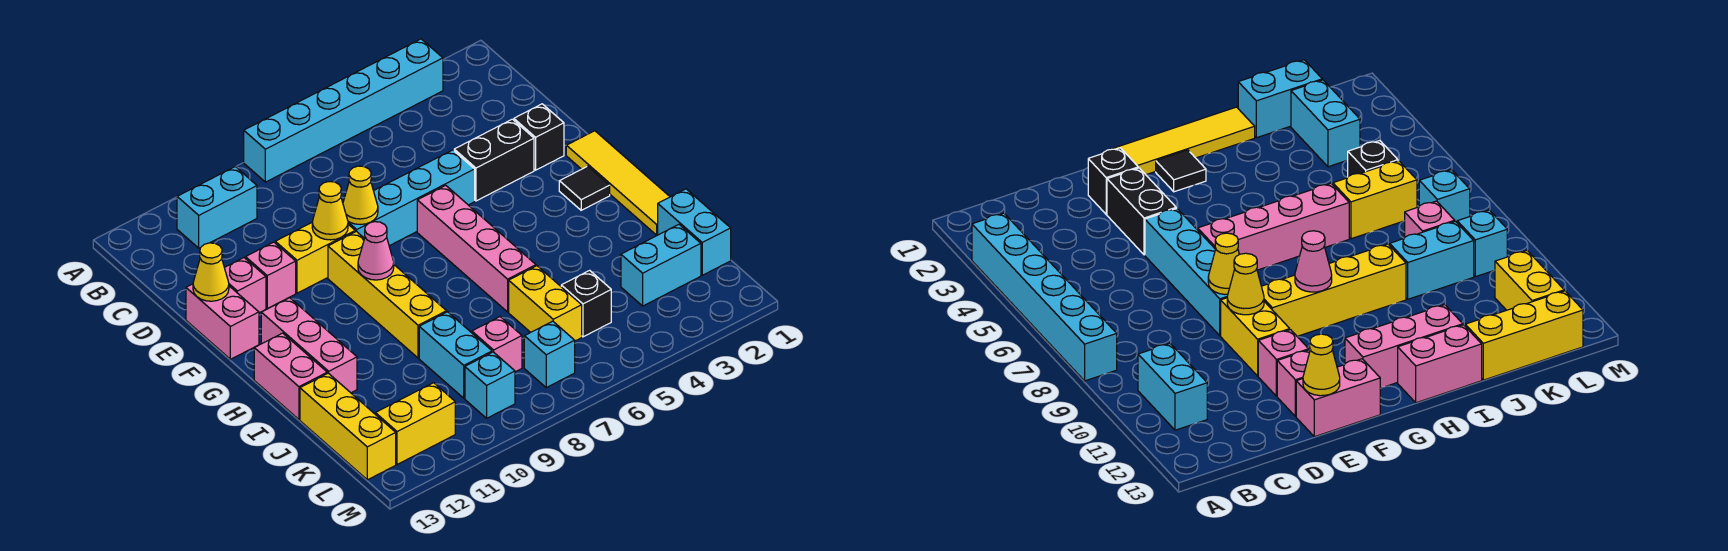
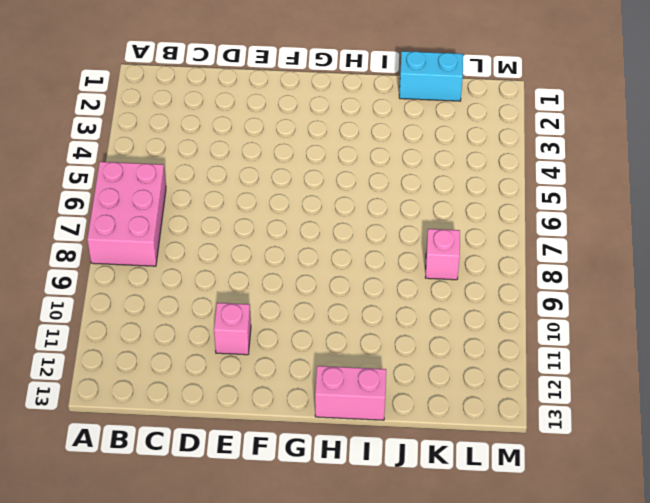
pink 2x3 brick [87,162,166,266] -> cyan 1x6 brick [244,39,443,182]
none -> cyan 1x2 brick [177,167,257,248]
none -> black 1x1 brick [514,104,564,170]
none -> black 1x2 brick [454,119,534,201]

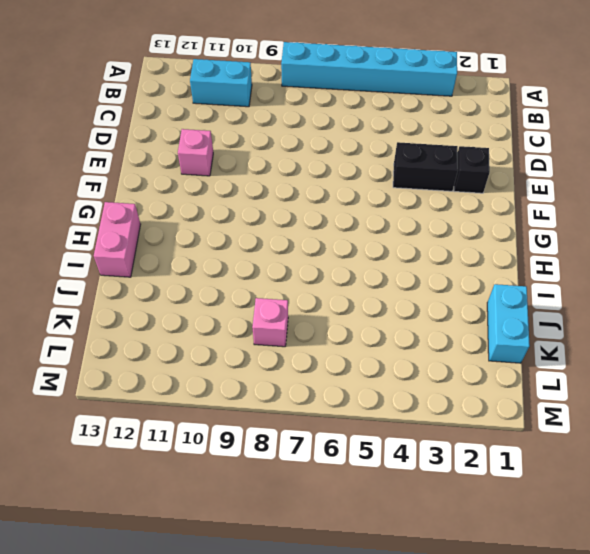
none -> cyan 1x4 brick [348,150,475,246]
none -> yellow 1x2 brick [275,223,355,293]
none -> pink 1x1 brick [225,258,266,313]

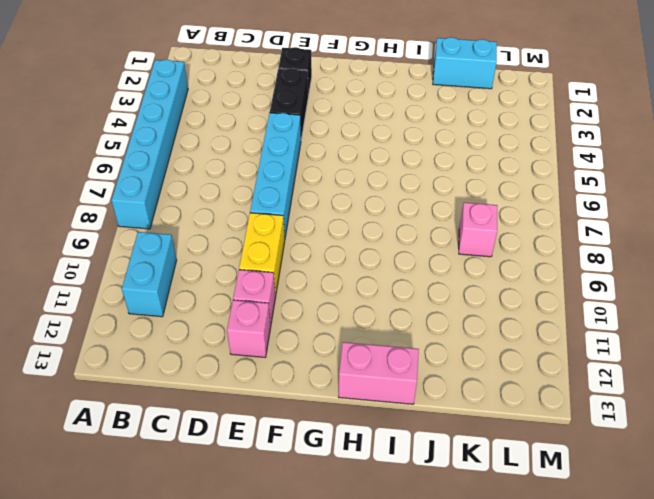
none -> pink 1x2 brick [186,284,259,359]
none -> yellow 1x4 tile [566,131,670,235]
none -> pink 1x4 brick [417,185,536,312]

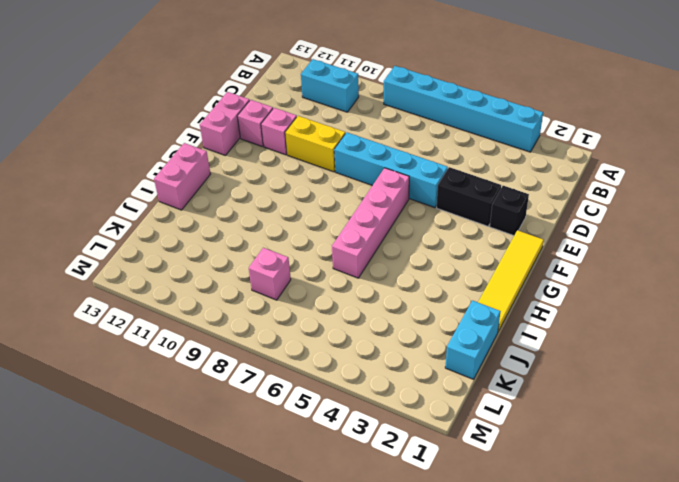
none -> yellow 1x4 brick [328,231,447,358]
none -> black 1x1 tile [559,166,610,210]
none -> pink 1x3 brick [261,298,357,393]

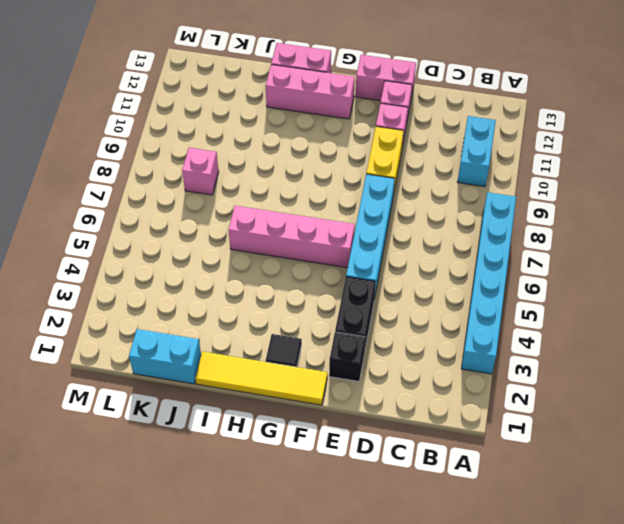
none -> yellow 1x4 brick [328,231,447,358]
none -> yellow 1x2 brick [509,266,582,341]
none -> cyan 1x2 brick [419,312,492,398]

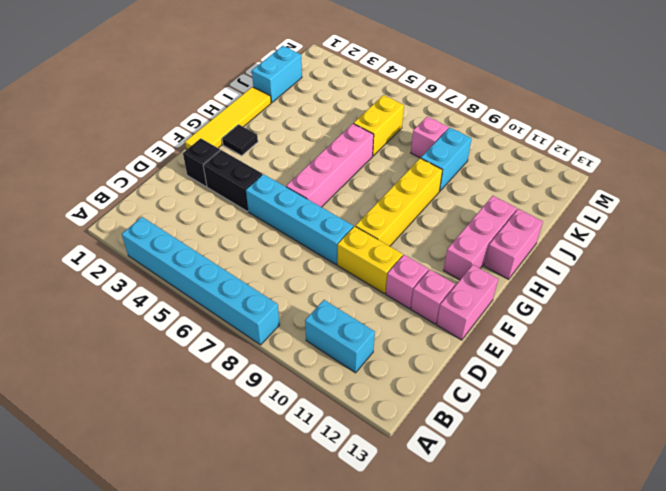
none -> yellow 1x3 brick [300,373,396,480]
none -> cyan 1x2 brick [621,225,701,306]
none -> black 1x1 brick [561,270,611,337]

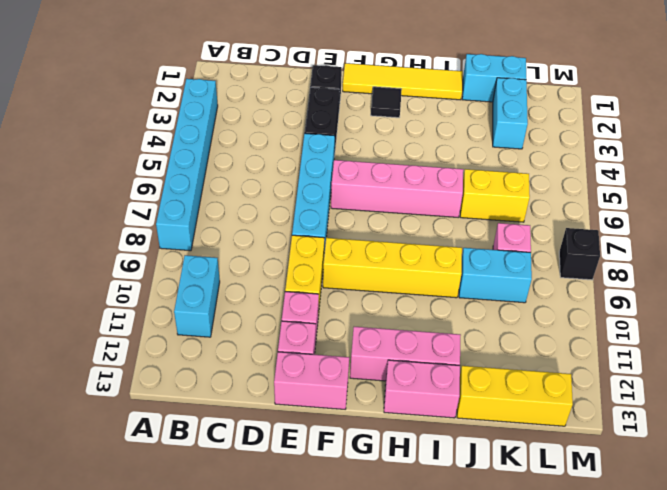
black 1x1 brick [559,228,600,280] -> black 1x1 brick moved to [561,270,611,337]
none -> cyan 1x1 brick [524,321,575,388]
none -> cyan 1x1 brick [465,352,515,418]
none -> yellow 1x2 brick [375,383,455,464]

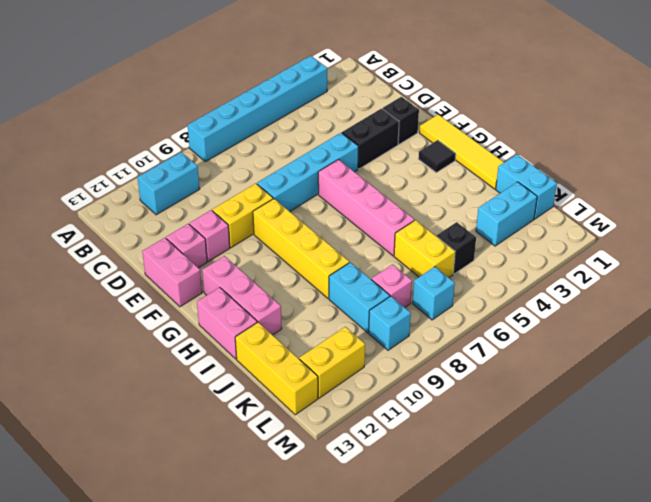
none -> yellow 1x1 cone [343,166,378,224]
none -> yellow 1x1 cone [312,182,348,240]
none -> yellow 1x1 cone [193,243,229,301]

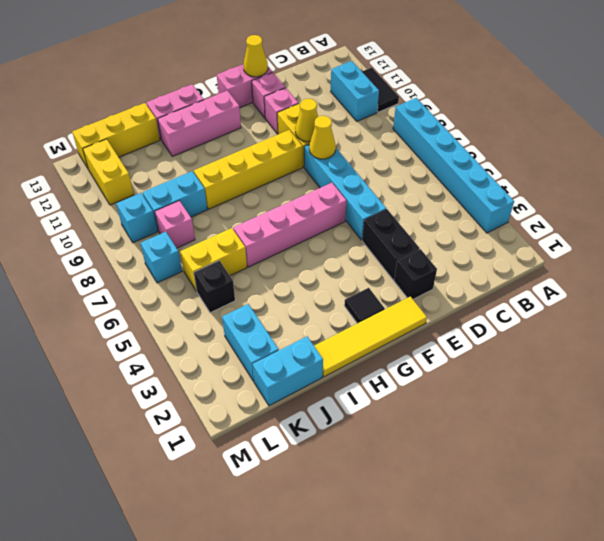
black 1x2 tile [362,67,399,112] -> none
none -> pink 1x1 cone [358,222,394,280]

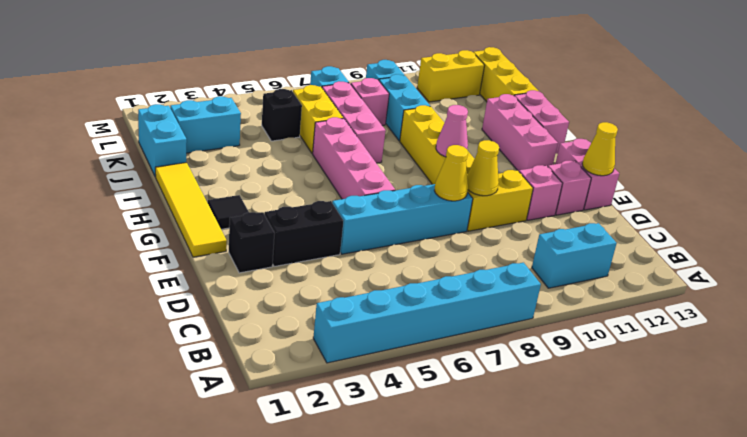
pink 1x3 brick [322,81,385,163] -> none

